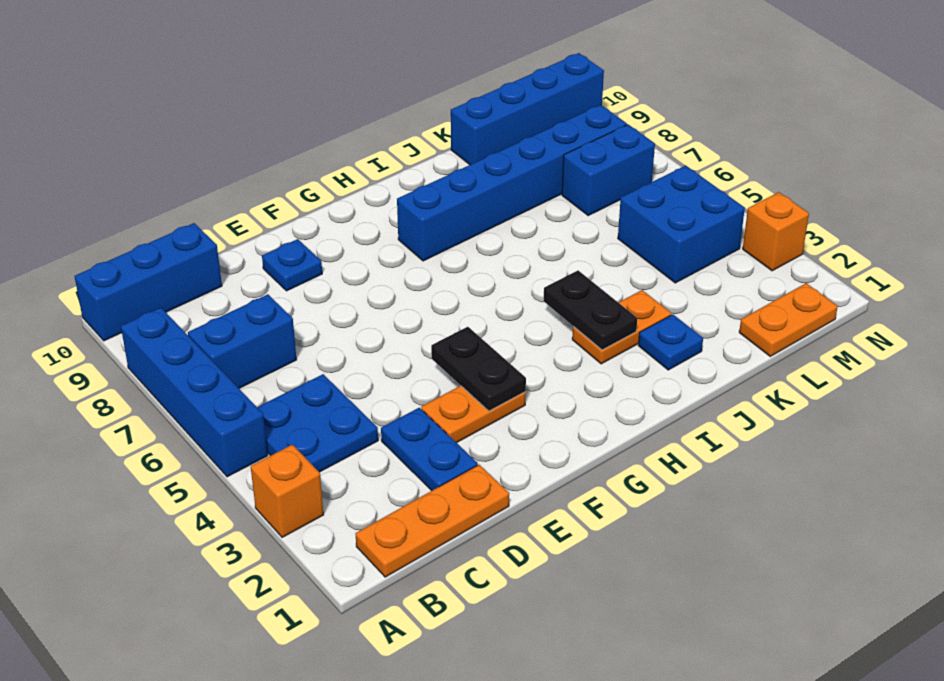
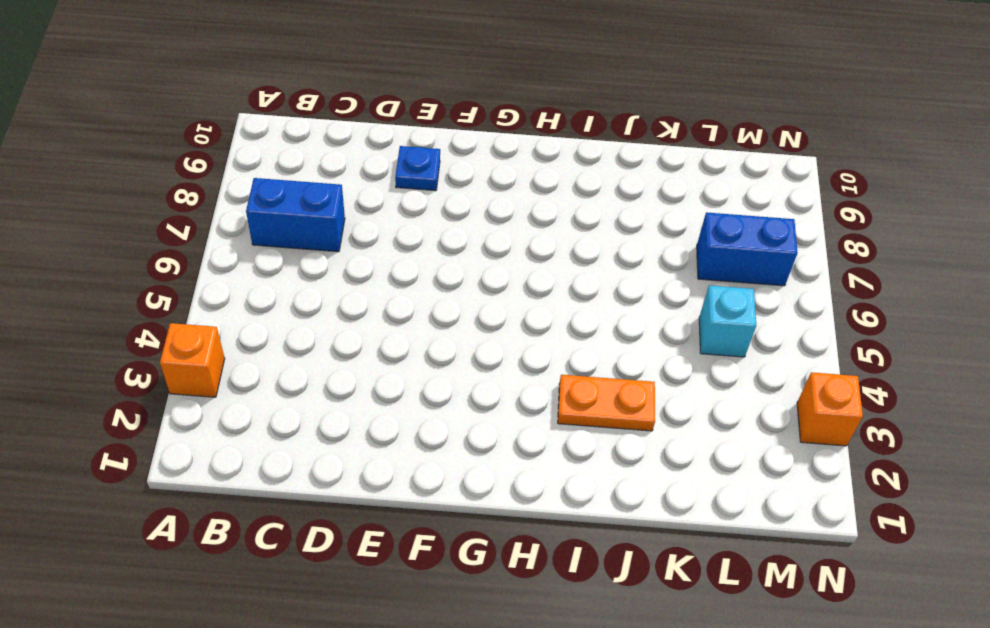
cyan 1x1 brick [699,285,756,357] -> blue 2x2 brick [618,166,745,283]
none -> blue 1x4 brick [121,308,268,477]
none -> blue 1x3 brick [75,223,222,341]
none -> orange 1x3 plate [355,465,509,577]

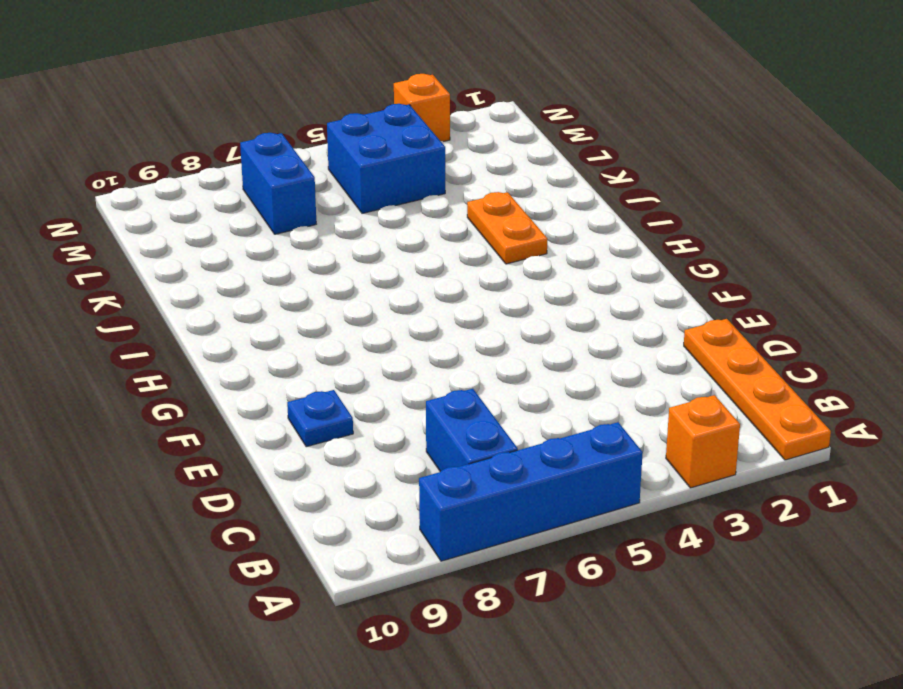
orange 1x4 plate [684,319,831,460] -> orange 1x3 plate [355,465,509,577]
none -> blue 1x3 brick [75,223,222,341]
none -> blue 2x2 plate [257,374,378,472]
none -> blue 1x2 plate [381,408,478,491]

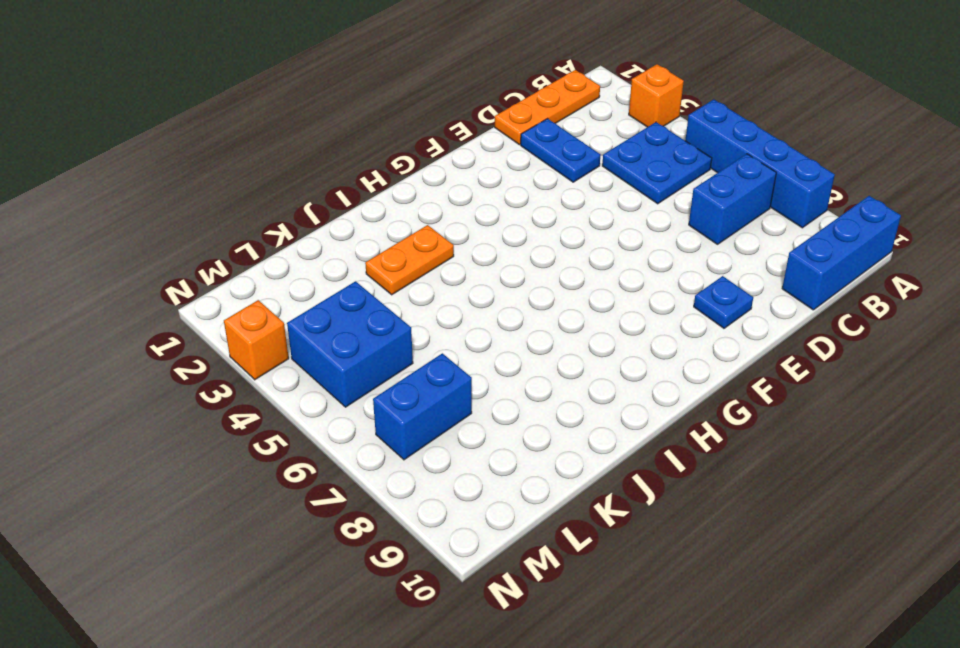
none -> orange 1x2 plate [421,386,526,443]
none -> blue 1x6 brick [397,105,627,261]
none -> blue 1x1 plate [638,314,703,370]

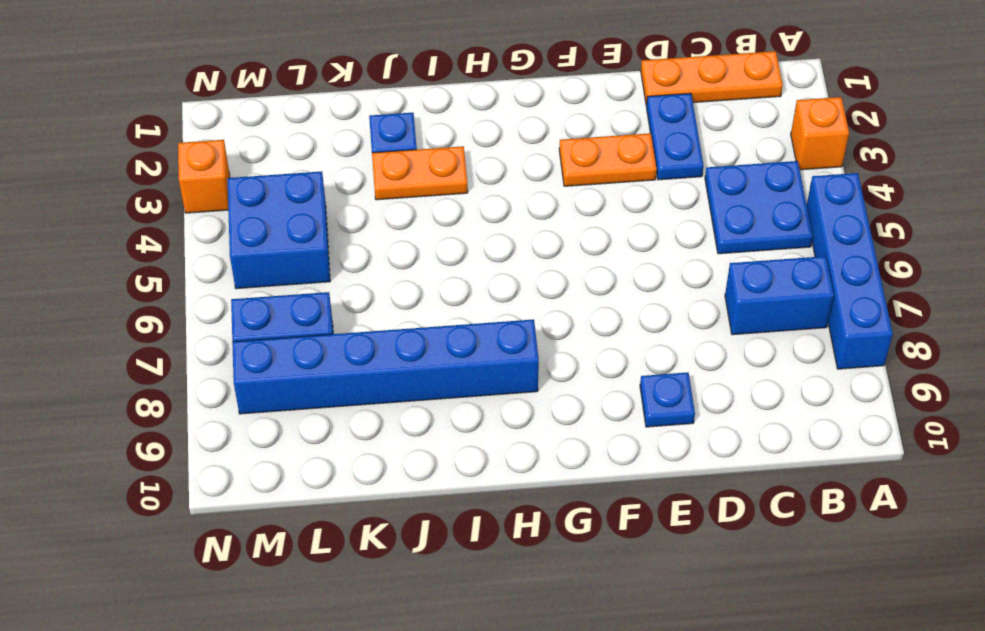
none -> blue 1x3 brick [75,223,222,341]
none -> blue 1x4 brick [451,53,604,165]
none -> orange 1x2 plate [739,283,838,356]

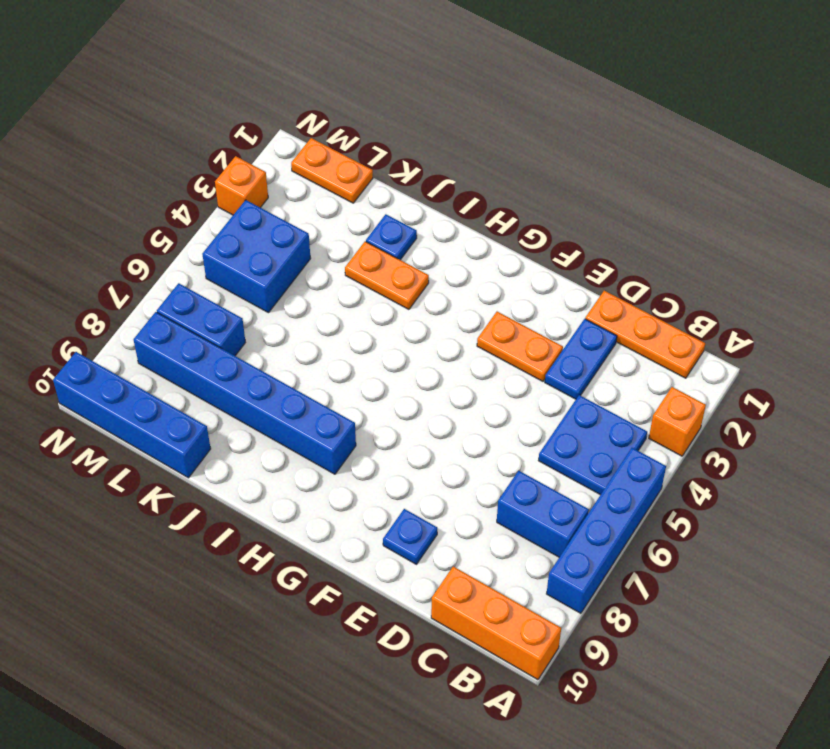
orange 1x3 brick [431,566,561,680] -> blue 1x3 brick [75,223,222,341]
none -> black 1x2 plate [431,327,526,411]
none -> black 1x2 plate [544,271,637,350]

